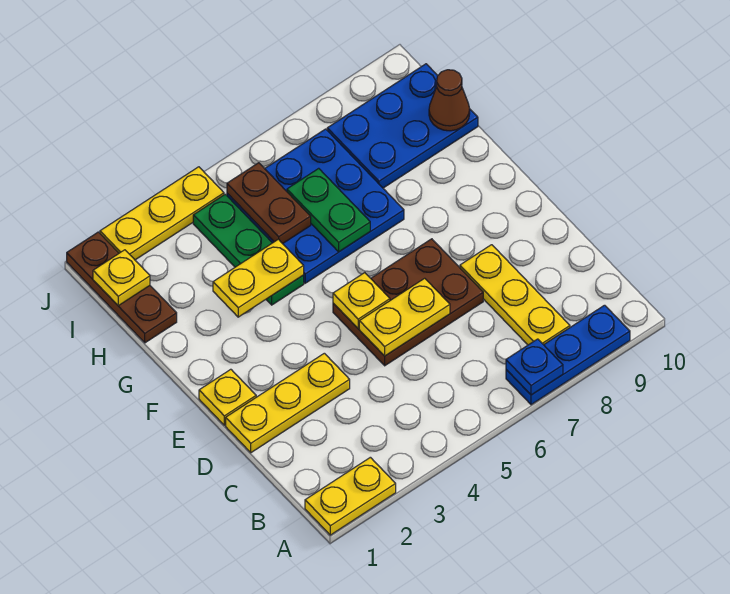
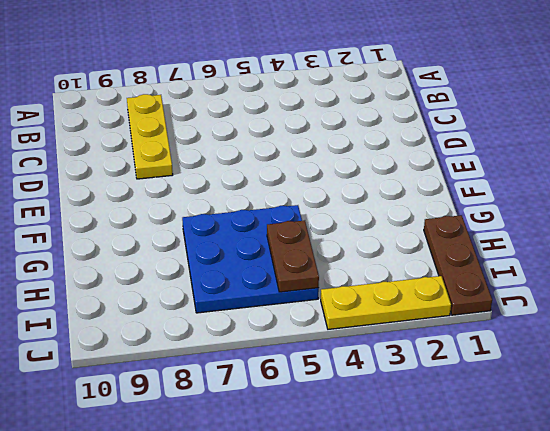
none -> yellow 1x2 plate [305,457,396,535]
none -> blue 1x3 plate [506,305,630,405]
none -> yellow 1x3 plate [226,353,350,453]

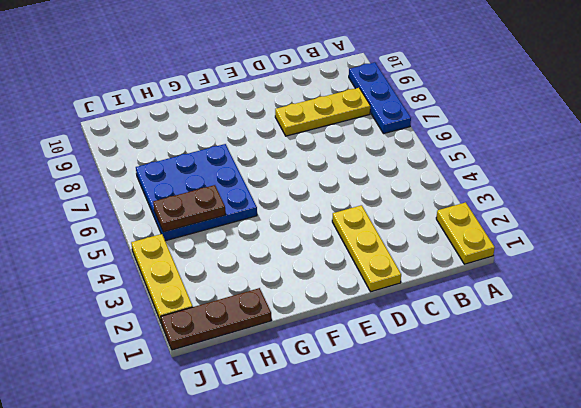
none -> brown 2x3 plate [333,239,483,366]
none -> yellow 1x1 plate [199,369,256,425]
none -> green 1x3 plate [193,194,304,305]

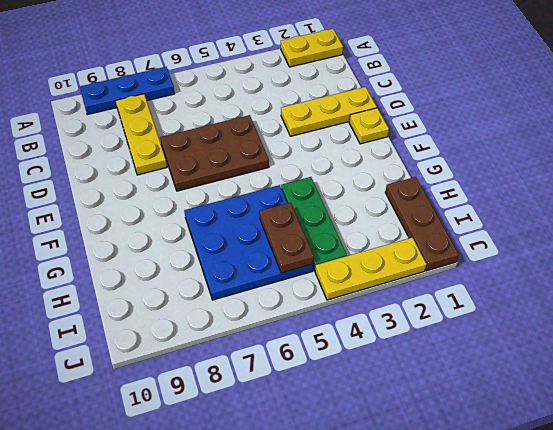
none -> blue 2x3 plate [327,64,478,188]
none -> blue 1x1 plate [506,339,563,395]
none -> yellow 1x2 plate [359,278,450,356]

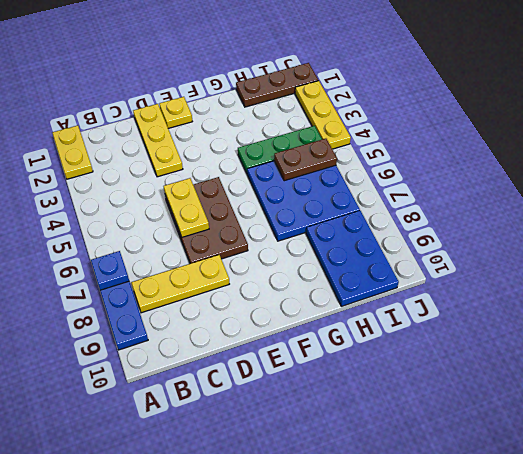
none -> yellow 1x1 plate [333,273,390,328]
none -> yellow 1x2 plate [213,239,304,317]
none -> green 1x2 plate [287,168,370,252]

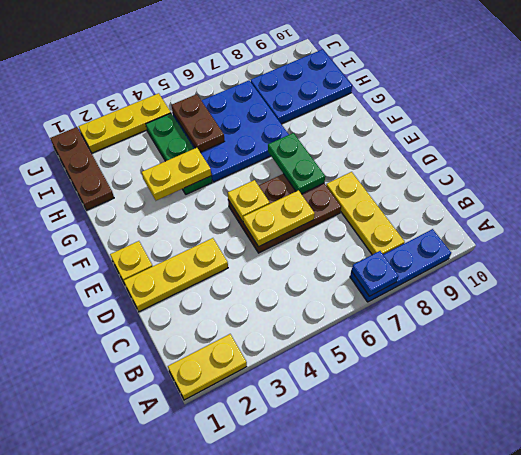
green 1x2 plate [268,133,325,194] -> green 1x2 plate moved to [287,168,370,252]
none -> brown 1x1 cone [429,70,470,131]
none -> yellow 1x1 plate [93,250,150,306]

